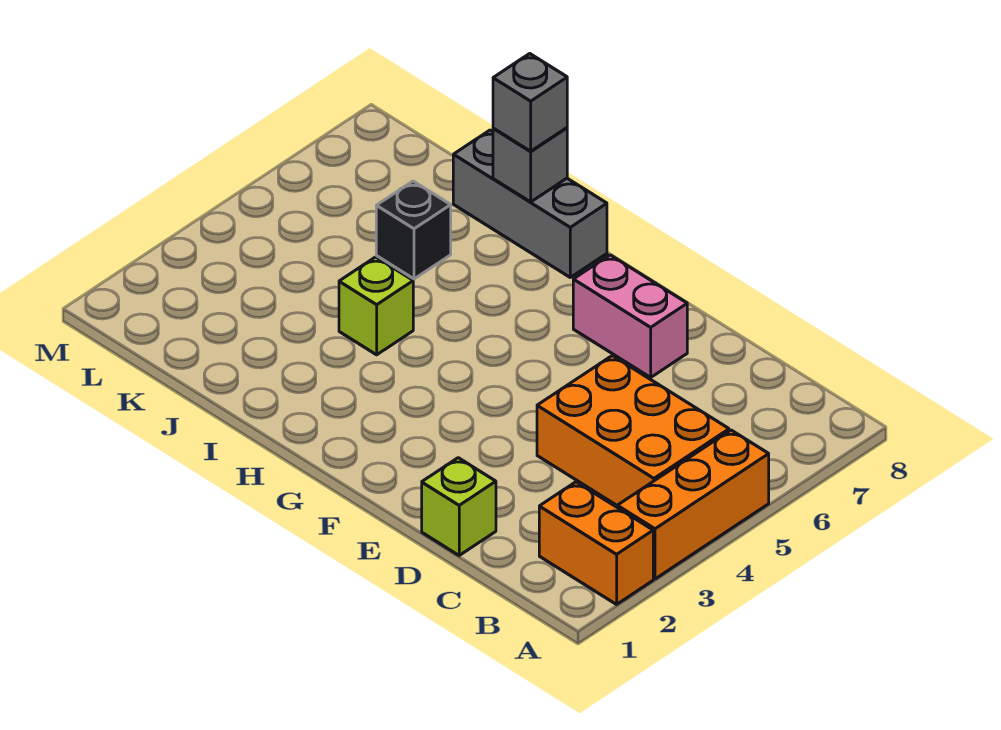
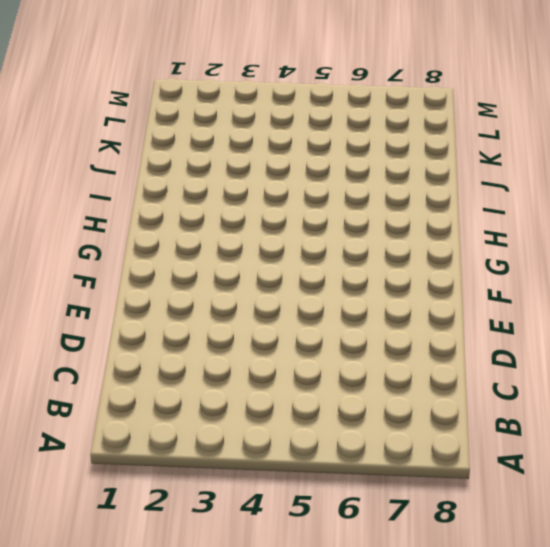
none -> orange 1x2 brick [539,482,653,604]
none -> orange 1x3 brick [617,430,769,579]

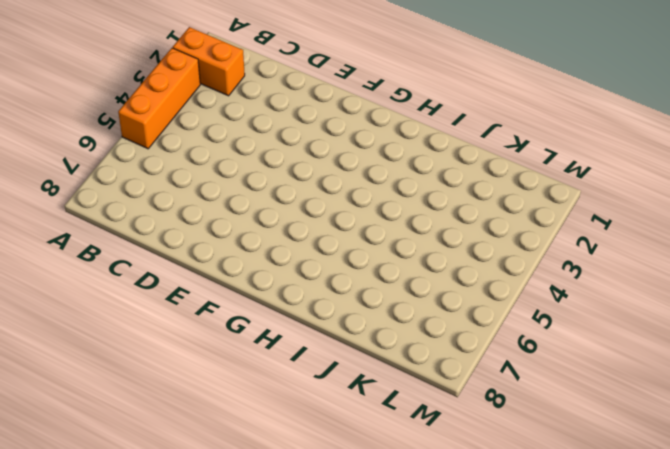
none -> orange 2x3 brick [537,356,729,505]
none -> lime 1x1 brick [422,458,496,555]

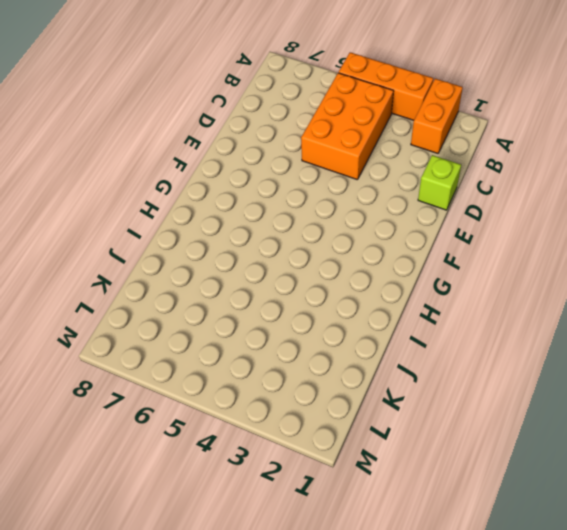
none -> pink 1x2 brick [573,255,687,377]
none -> grey 1x3 brick [453,130,607,277]

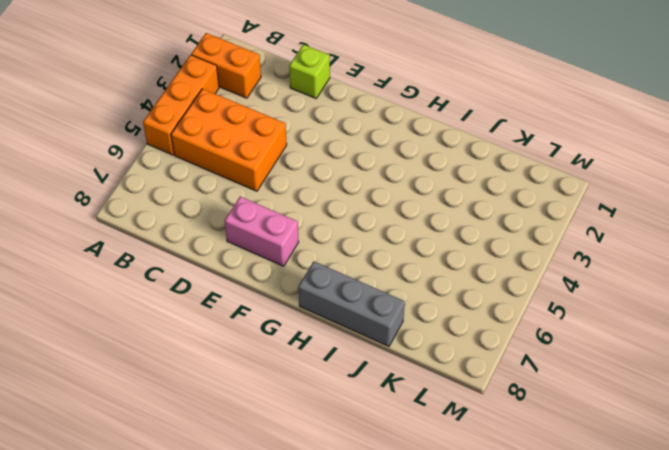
none -> lime 1x1 brick [339,257,413,355]
none -> black 1x1 brick [376,181,451,279]

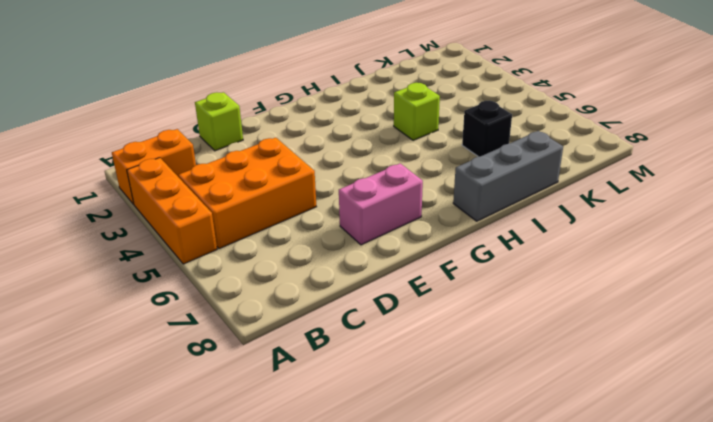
none -> grey 1x1 brick [493,128,567,202]
none -> grey 1x1 brick [493,54,567,151]

